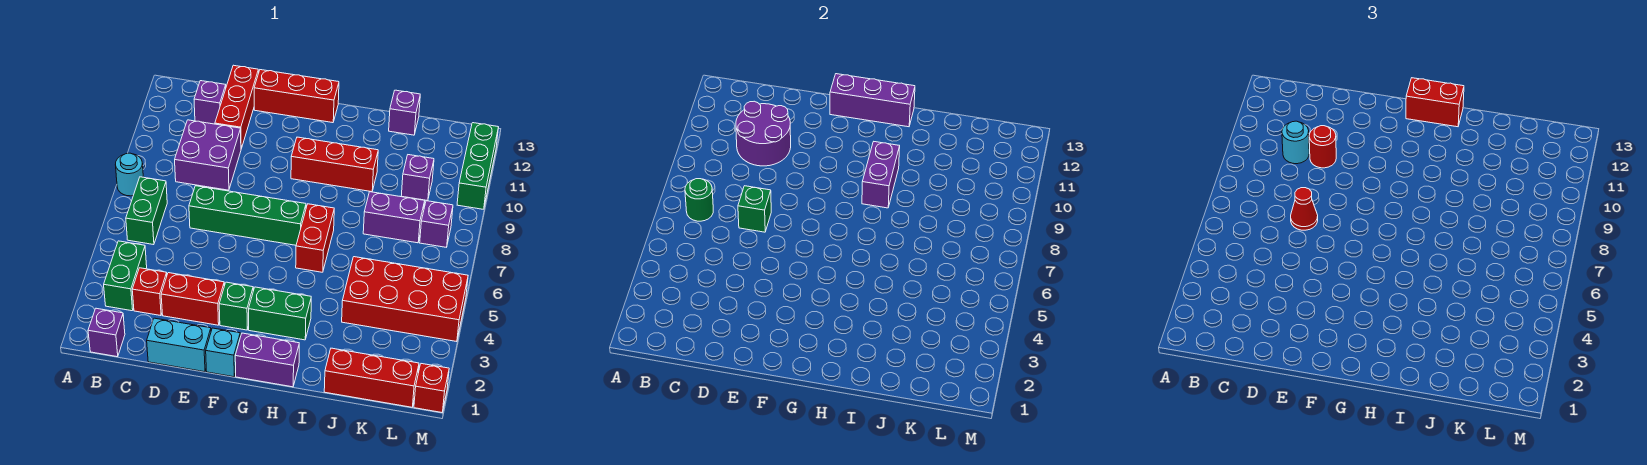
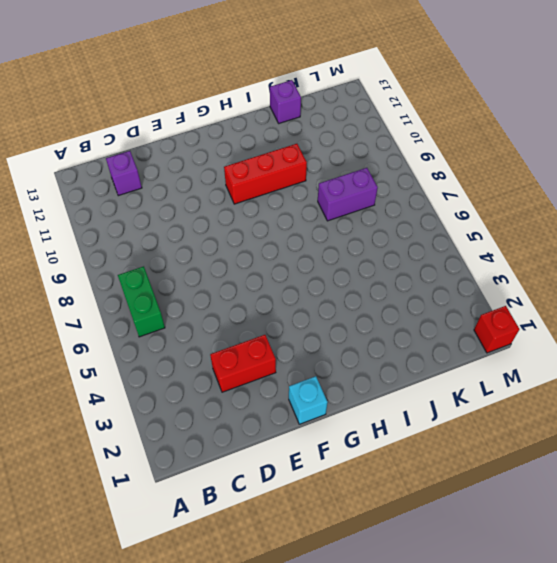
none -> cyan 1x1 round brick [115,153,143,196]
none -> purple 1x1 brick [88,308,125,357]
none -> green 1x2 brick [104,241,147,311]
none -> red 1x1 brick [132,268,167,316]

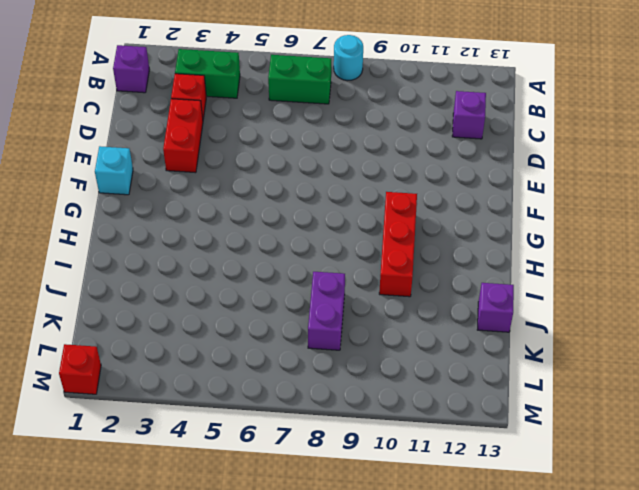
none -> purple 2x2 brick [175,120,241,190]
none -> cyan 1x2 brick [147,318,211,372]
none -> green 1x4 brick [189,186,306,245]
none -> red 1x3 brick [215,65,259,148]

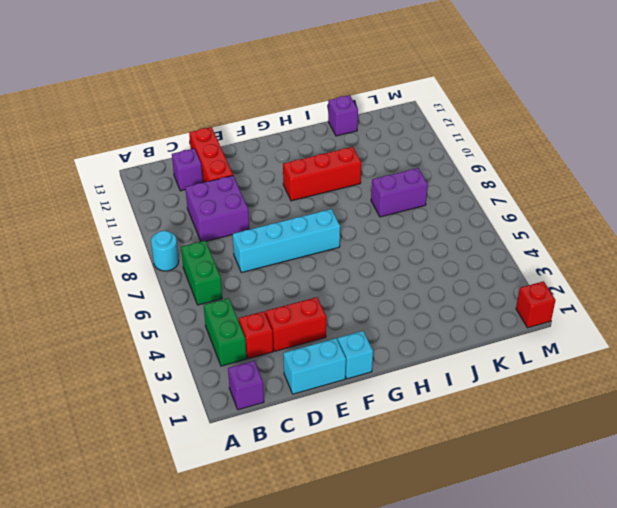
cyan 1x4 brick [233,209,340,273] -> green 1x4 brick [189,186,306,245]
none -> red 1x3 brick [254,70,339,123]
none -> green 1x1 brick [219,282,253,330]
none -> purple 1x2 brick [235,333,299,387]
none -> green 1x2 brick [249,287,311,340]

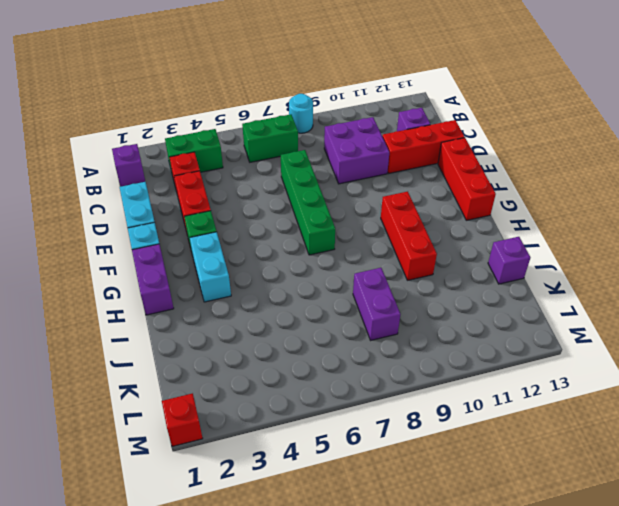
cyan 1x2 brick [190,232,231,302] -> green 1x2 brick [249,287,311,340]
none -> red 1x2 brick [296,204,334,272]
none -> red 1x3 brick [324,348,419,407]
none -> red 2x4 brick [342,257,468,342]
none -> purple 1x1 brick [401,155,434,201]

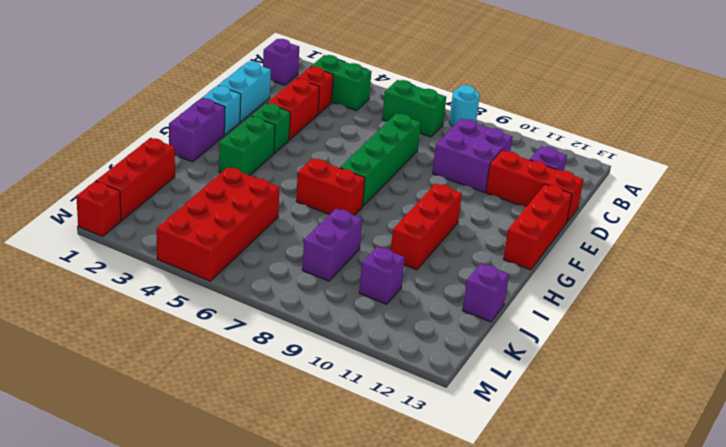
none -> purple 1x1 brick [420,201,453,247]
none -> green 1x3 brick [457,123,498,209]
none -> green 1x1 round brick [685,179,713,221]
none -> purple 2x2 round brick [736,101,791,166]

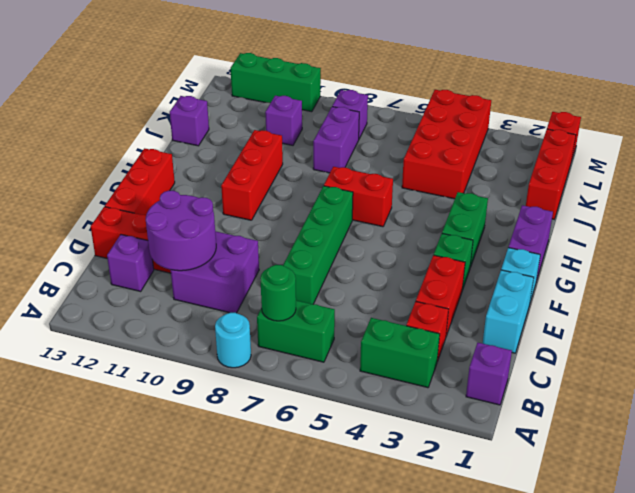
none -> green 1x1 brick [738,186,771,232]
none -> purple 1x3 brick [830,74,915,127]
none -> purple 1x2 brick [862,142,900,208]
none -> cyan 1x1 round brick [1282,121,1309,164]

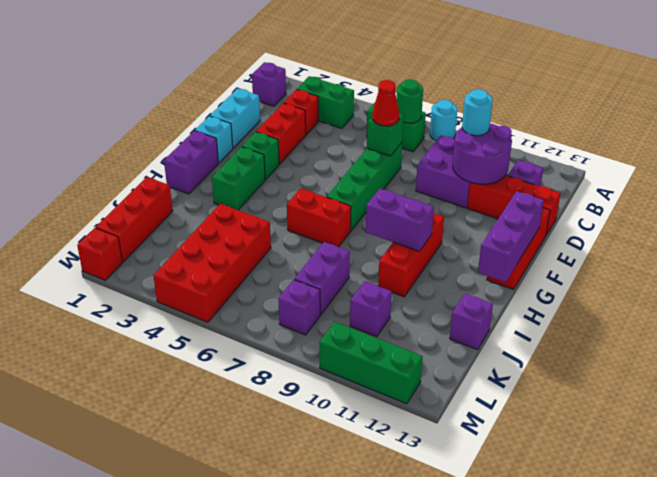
none -> red 1x1 round brick [1309,126,1336,168]
none -> red 1x2 brick [1406,78,1464,127]

